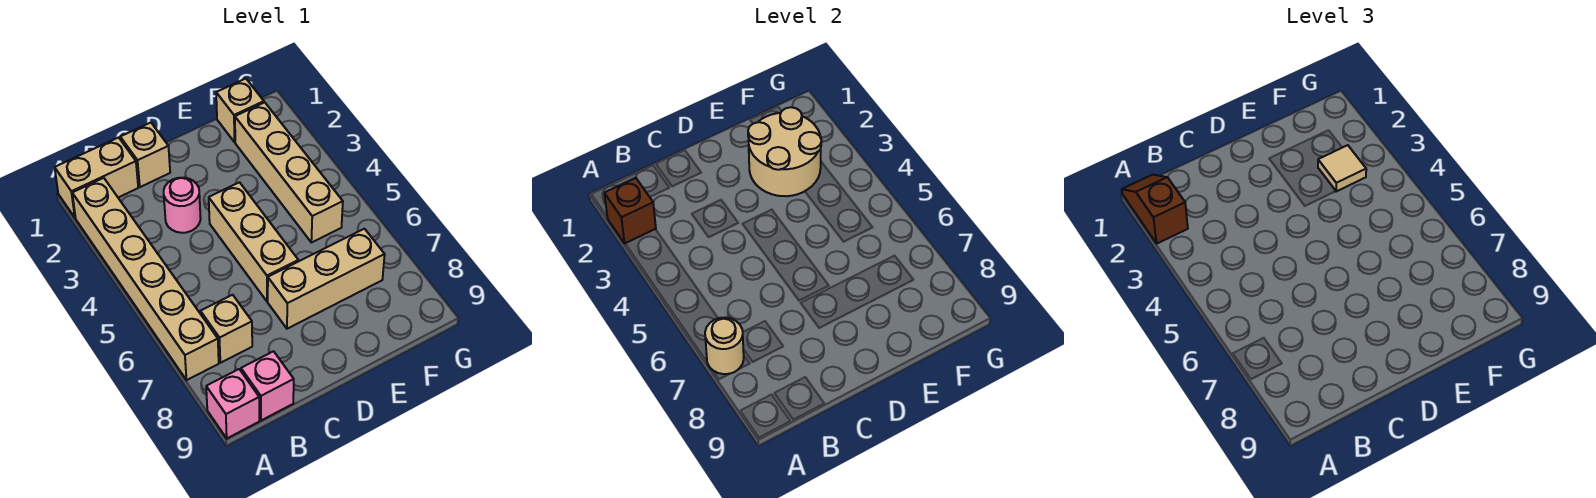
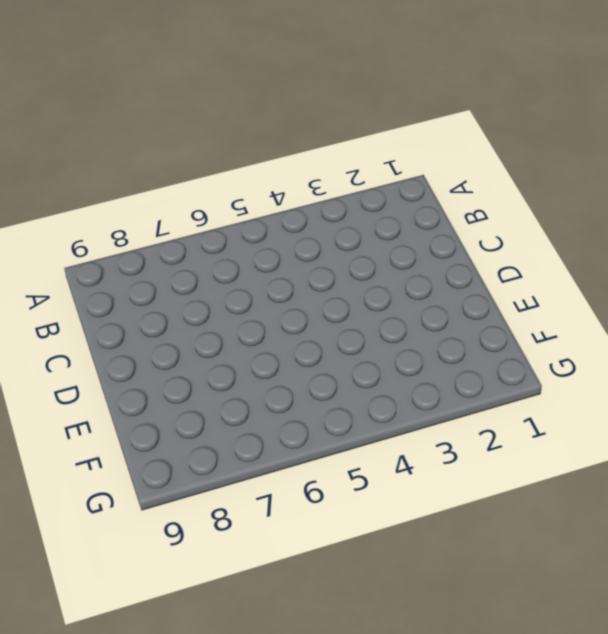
none -> tan 1x2 brick [55,137,138,218]
none -> tan 1x6 brick [72,178,219,380]
none -> pink 1x1 brick [206,369,259,438]

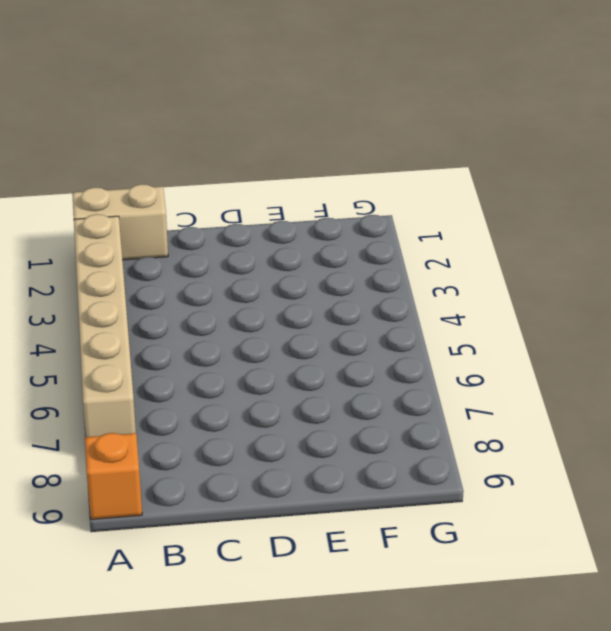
orange 1x1 brick [85,433,142,519] -> pink 1x1 brick [206,369,259,438]
none -> tan 1x1 brick [200,295,252,363]
none -> pink 1x1 brick [241,351,294,420]
none -> tan 1x1 brick [120,123,170,187]

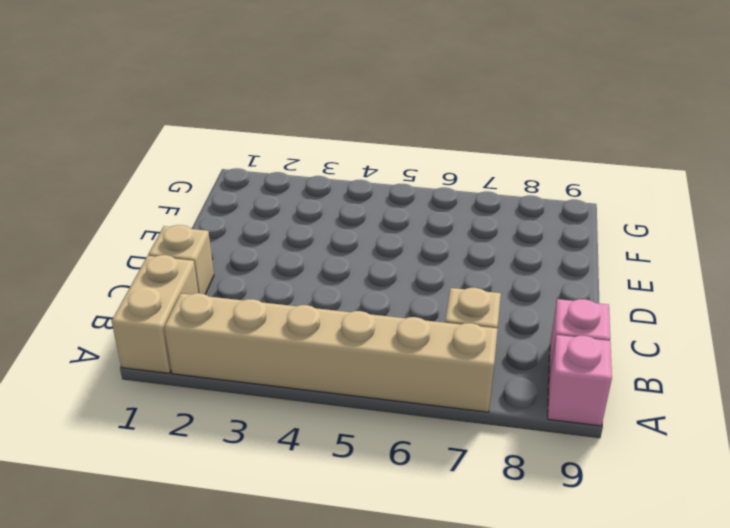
none -> pink 1x1 round brick [164,178,201,233]
none -> tan 1x3 brick [209,182,298,301]
none -> tan 1x3 brick [268,229,385,329]

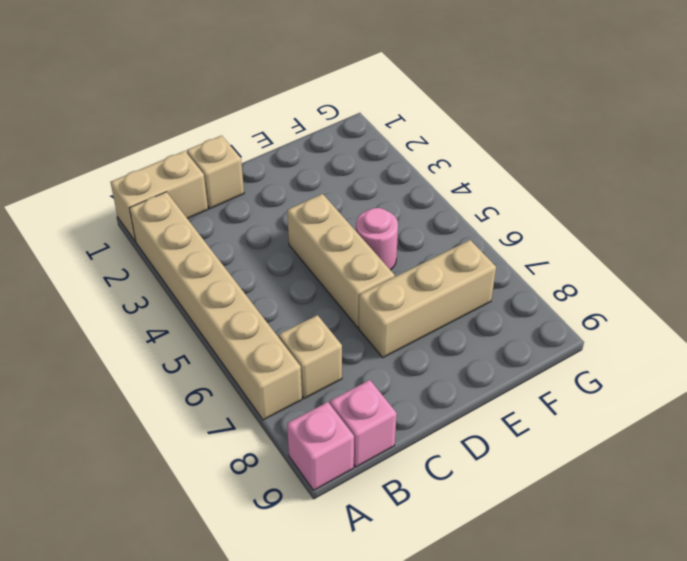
pink 1x1 round brick [356,208,398,270] -> pink 1x1 round brick moved to [164,178,201,233]
none -> tan 1x1 brick [216,79,264,142]
none -> tan 1x4 brick [235,102,343,243]
none -> brown 1x1 brick [604,178,656,243]

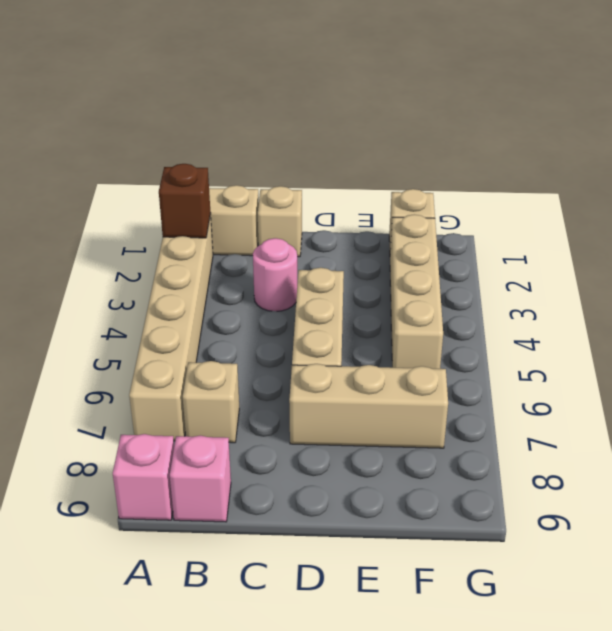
none -> tan 1x1 round brick [705,318,744,374]
none -> tan 2x2 round brick [748,107,821,196]
none -> brown 1x2 slope [1122,175,1188,243]

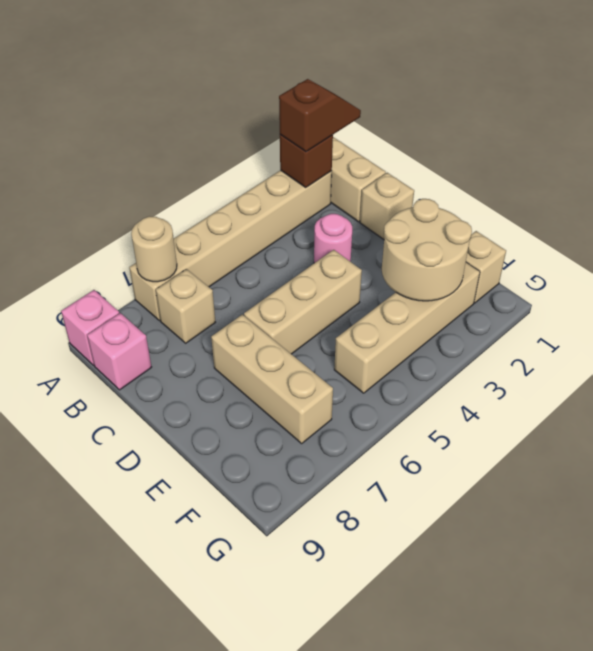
none -> tan 1x1 tile [1318,145,1366,191]

